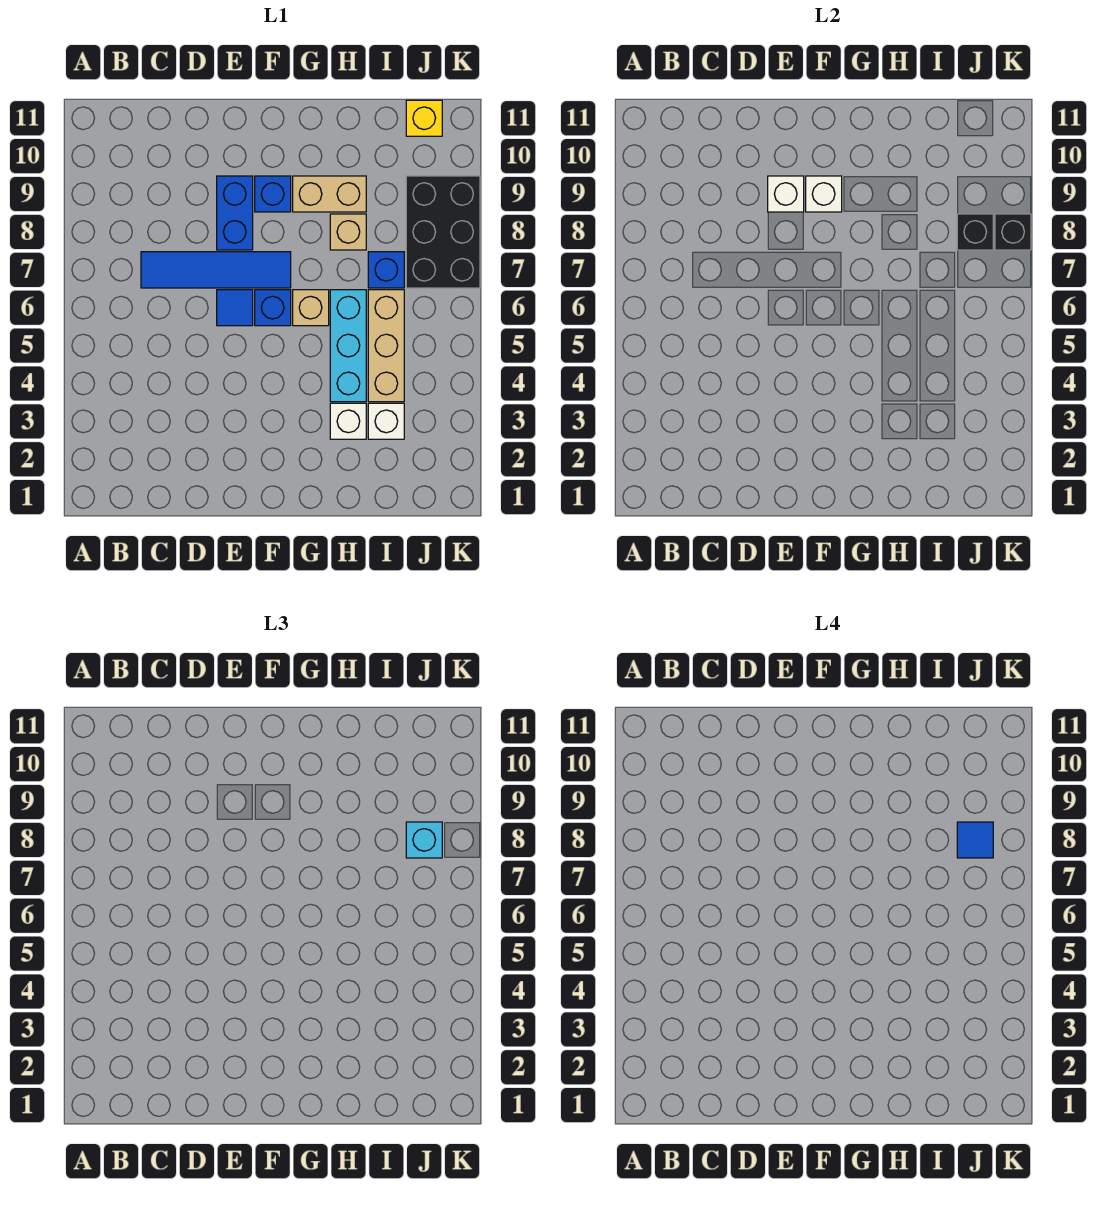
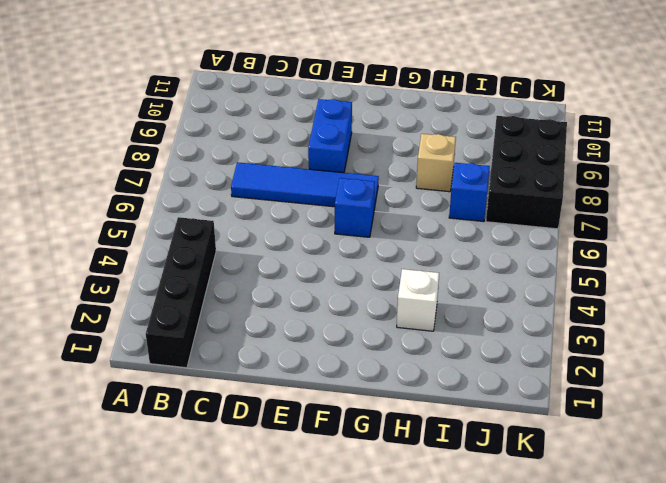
black 1x4 brick [146,217,216,368] -> none
none -> blue 1x1 tile [217,290,253,326]
none -> blue 1x1 brick [255,176,291,212]
none -> tan 1x1 brick [293,290,329,326]

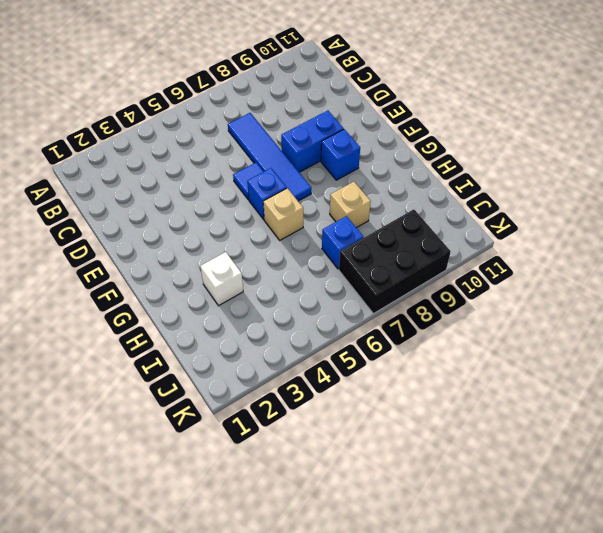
none -> tan 1x2 brick [293,176,366,212]
none -> cyan 1x3 brick [330,290,366,402]
none -> white 1x1 brick [368,403,404,439]

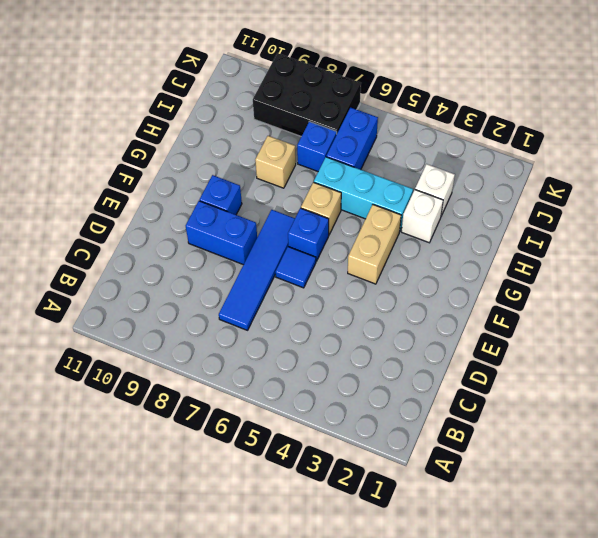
tan 1x2 brick [348,205,401,284] -> tan 1x2 brick moved to [293,176,366,212]
blue 1x2 brick [326,108,378,170] -> tan 1x3 brick [368,290,404,402]
none -> yellow 1x1 brick [406,100,442,136]
none -> white 1x1 brick [768,176,804,212]
none -> white 1x1 brick [806,176,842,212]

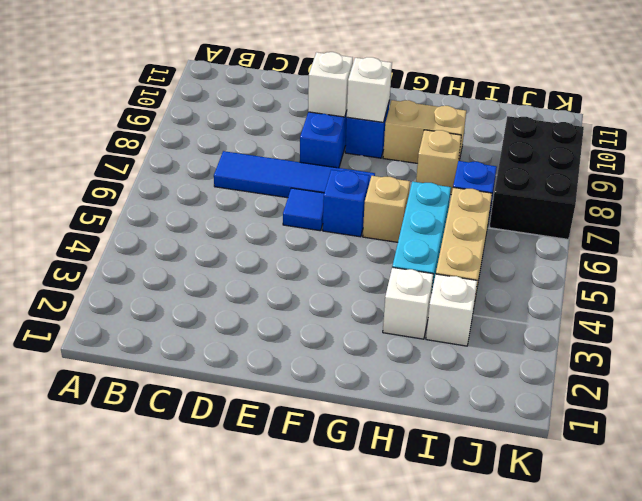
none -> yellow 1x1 brick [406,100,442,136]
none -> black 1x1 brick [957,214,993,250]
none -> black 1x1 brick [995,214,1031,250]

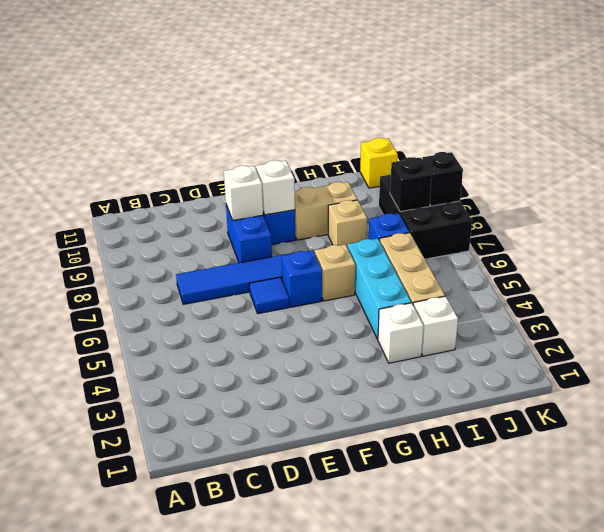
none -> cyan 1x1 brick [406,822,442,858]
none -> blue 1x1 tile [957,822,993,858]

